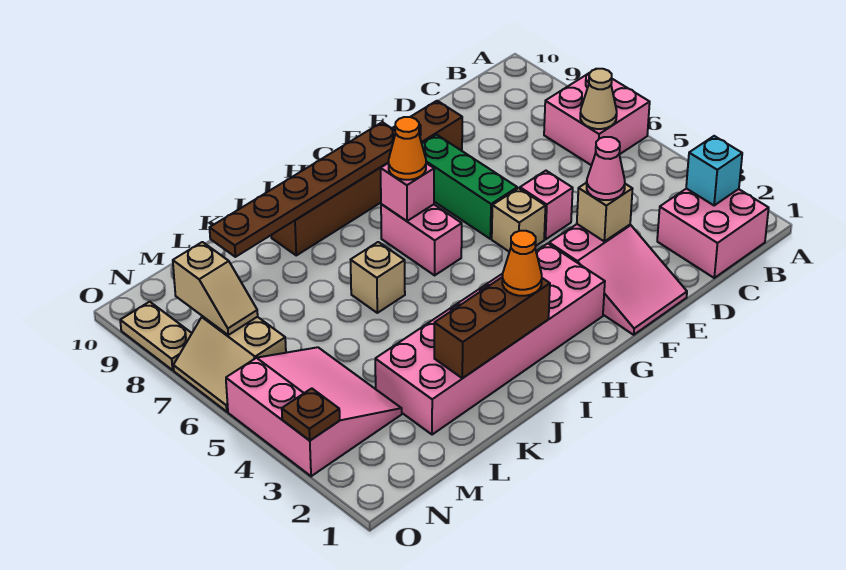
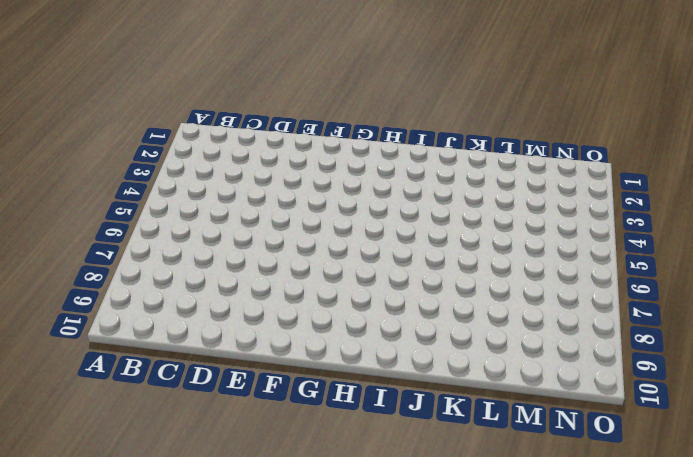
none -> pink 2x2 brick [544,73,650,165]
none -> pink 2x2 brick [657,188,769,278]
none -> pink 2x3 slope [549,224,687,335]

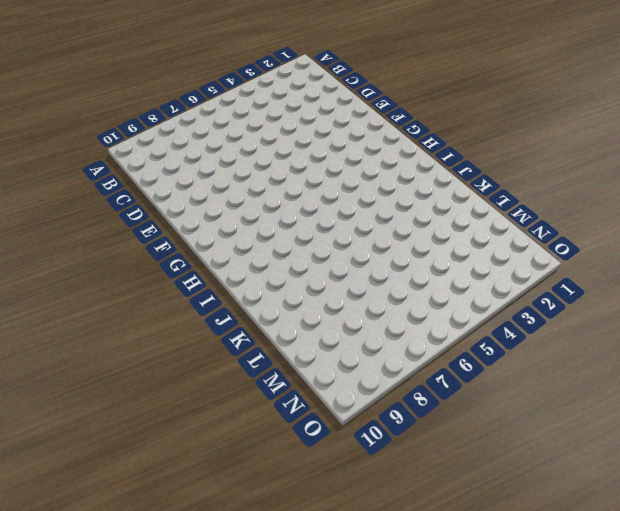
none -> pink 2x2 brick [544,73,650,165]
none -> pink 2x2 brick [657,188,769,278]
none -> pink 2x3 slope [549,224,687,335]

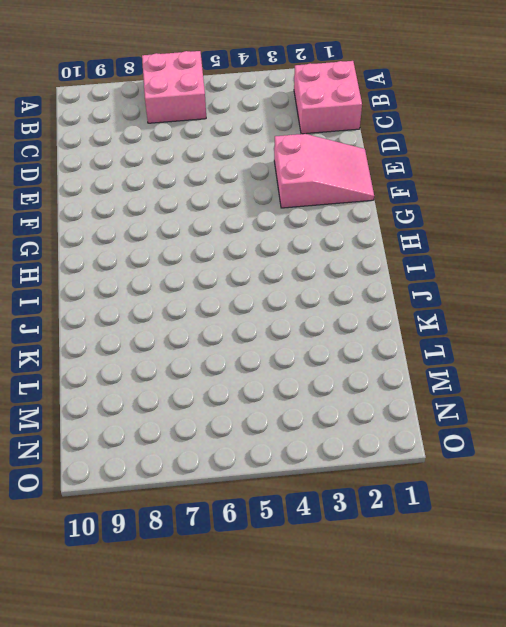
none -> pink 1x1 brick [520,171,573,239]
none -> brown 1x6 brick [271,101,462,255]
none -> tan 1x1 brick [492,188,545,252]

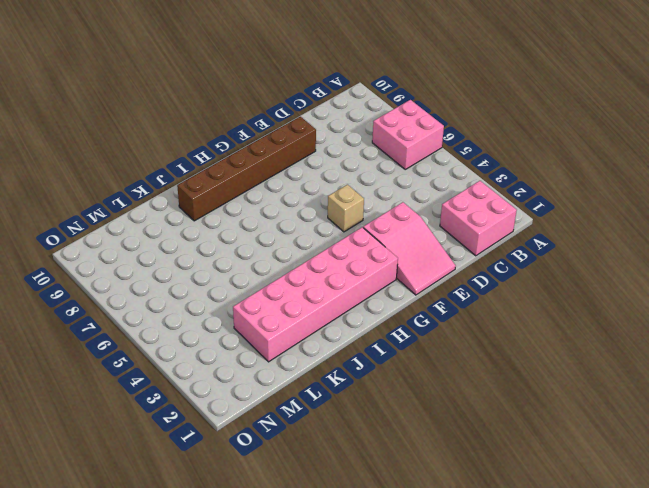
none -> pink 1x1 brick [520,171,573,239]
none -> green 1x3 brick [422,135,517,239]
none -> pink 1x2 brick [381,204,462,275]

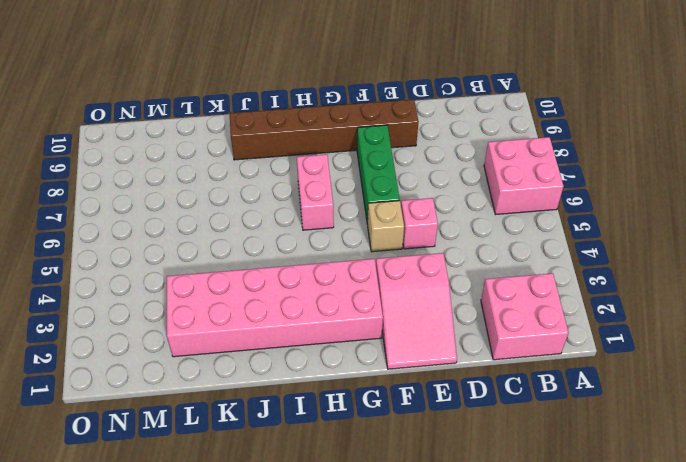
none -> tan 1x1 brick [351,242,405,313]
none -> pink 3x3 slope [226,347,402,476]
none -> tan 2x2 slope [173,316,286,412]

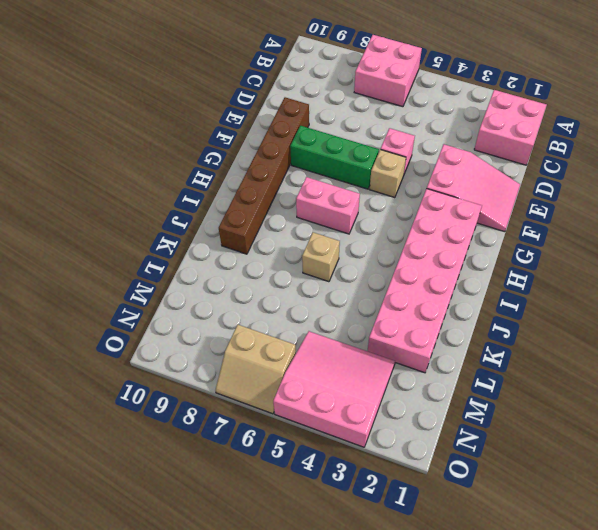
none -> tan 1x2 plate [120,302,192,370]
none -> cyan 1x1 brick [686,136,742,205]
none -> tan 1x1 cone [580,69,617,129]

